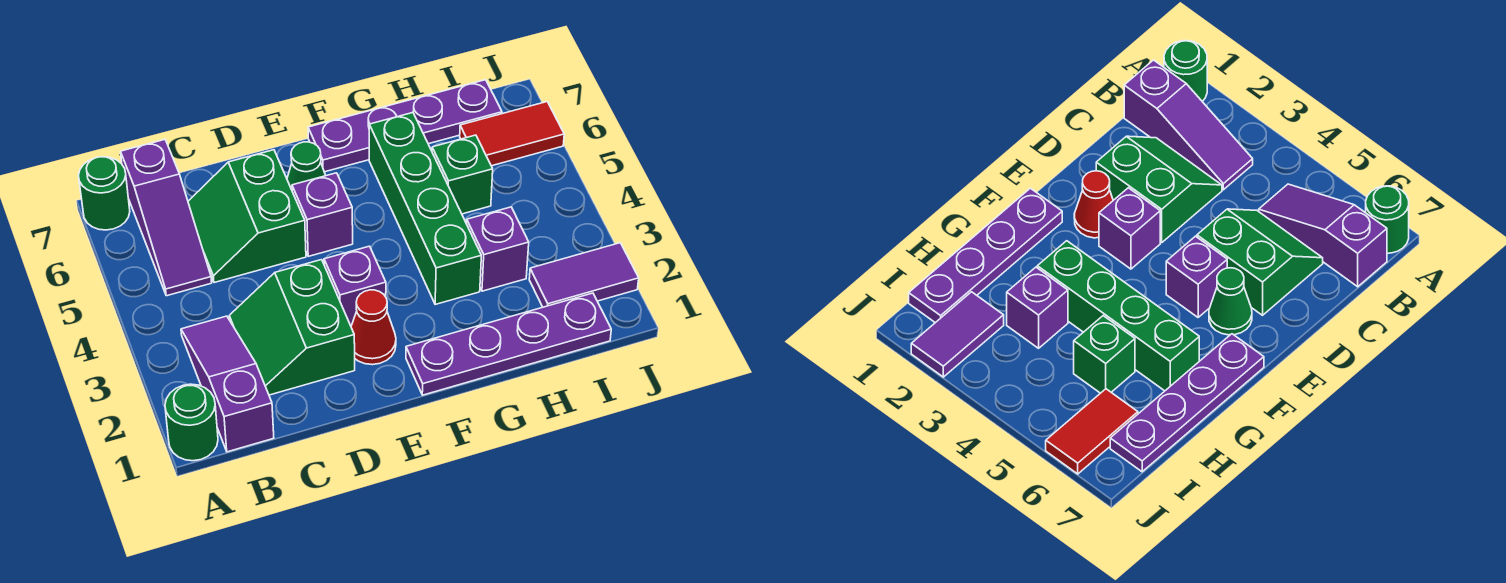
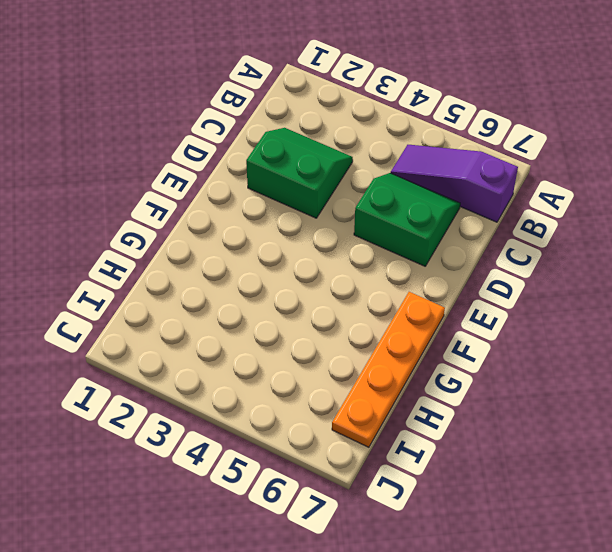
orange 1x4 plate [332,292,445,447] -> purple 1x4 plate [308,80,502,172]
none -> green 1x1 round brick [165,384,218,461]
none -> green 1x1 round brick [79,157,130,230]
none -> purple 1x3 slope [181,316,274,452]

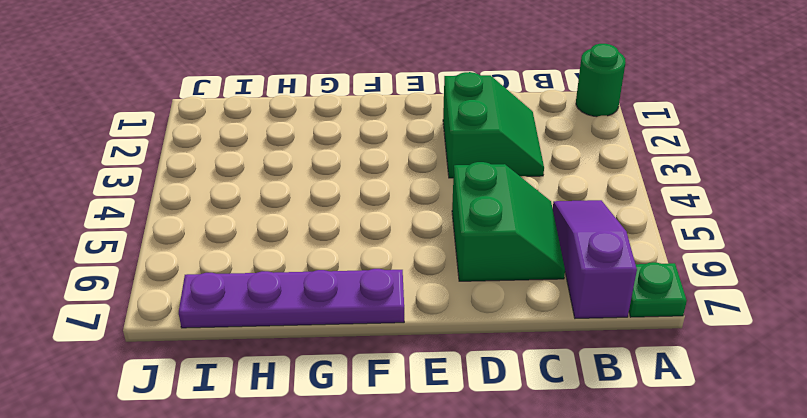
green 1x1 plate [629,262,687,317] -> green 1x1 round brick [79,157,130,230]
none -> purple 1x3 slope [181,316,274,452]
none -> red 1x1 cone [351,290,396,365]
none -> purple 1x1 brick [324,246,386,326]

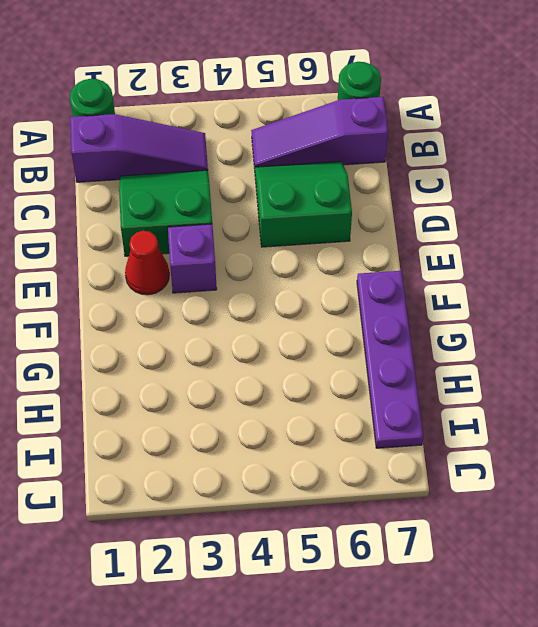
none -> purple 1x1 brick [292,173,353,256]
none -> green 1x1 cone [287,142,326,190]
none -> purple 1x4 plate [406,293,611,395]

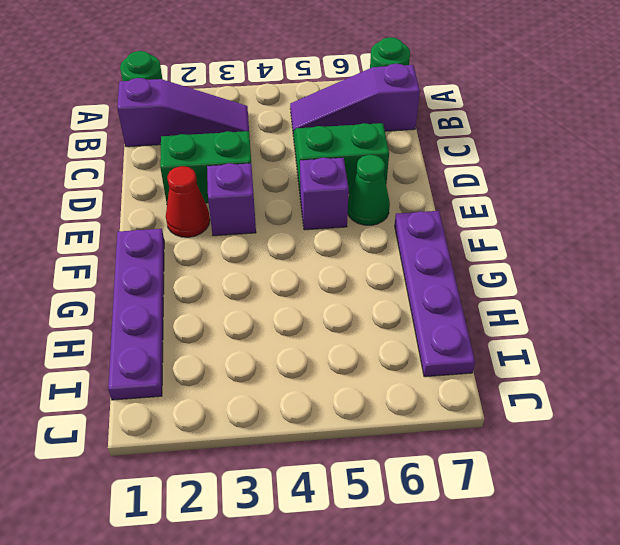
none -> green 1x4 brick [369,113,481,305]
none -> purple 1x1 brick [467,207,529,291]
none -> green 1x1 brick [432,135,493,214]

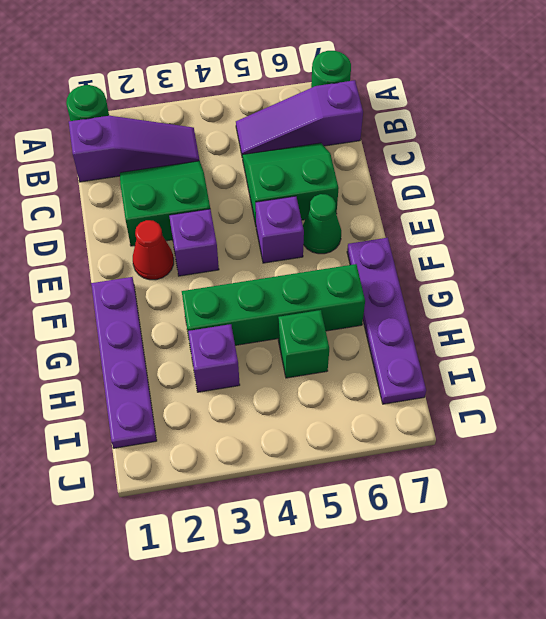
none -> purple 1x2 tile [529,243,639,307]
none -> red 1x2 tile [460,102,564,166]

